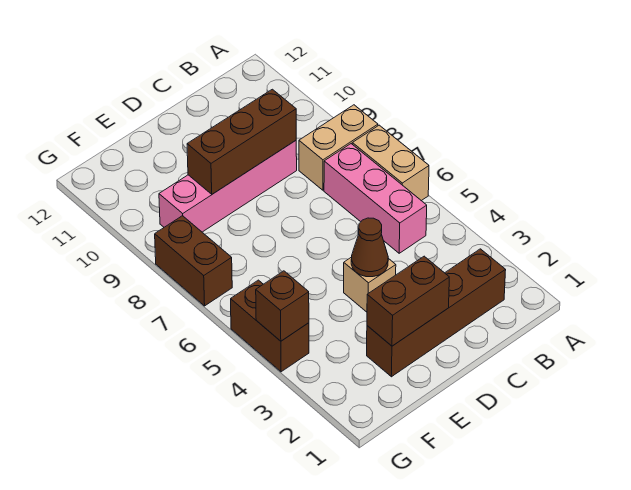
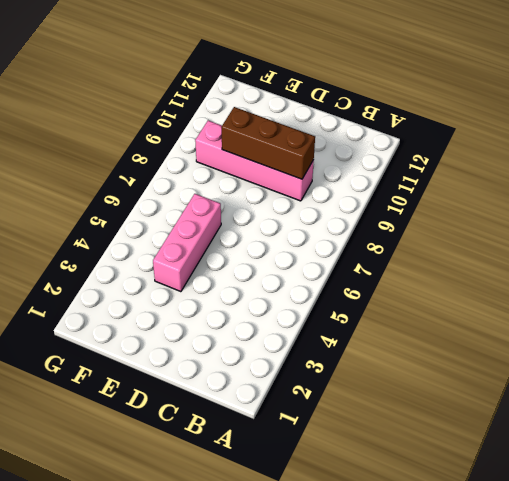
pink 1x3 brick [153,194,221,292] -> pink 1x3 brick moved to [324,144,427,253]
none -> tan 1x2 brick [352,125,429,201]
none -> tan 1x2 brick [299,105,378,190]
none -> brown 1x4 brick [367,249,506,377]

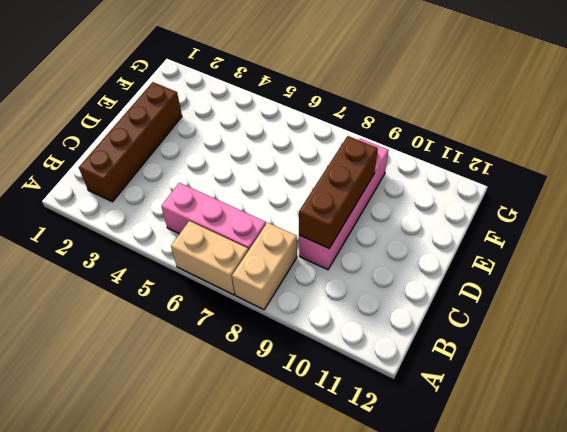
none -> tan 1x1 brick [344,257,396,312]
none -> brown 1x2 brick [231,280,309,372]
none -> brown 1x2 brick [155,216,232,306]

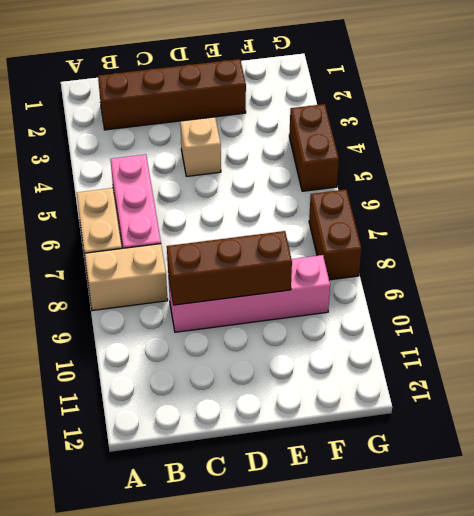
none -> brown 1x2 brick [367,256,449,346]
none -> brown 1x1 cone [351,218,388,277]
none -> brown 1x1 brick [256,271,309,341]

